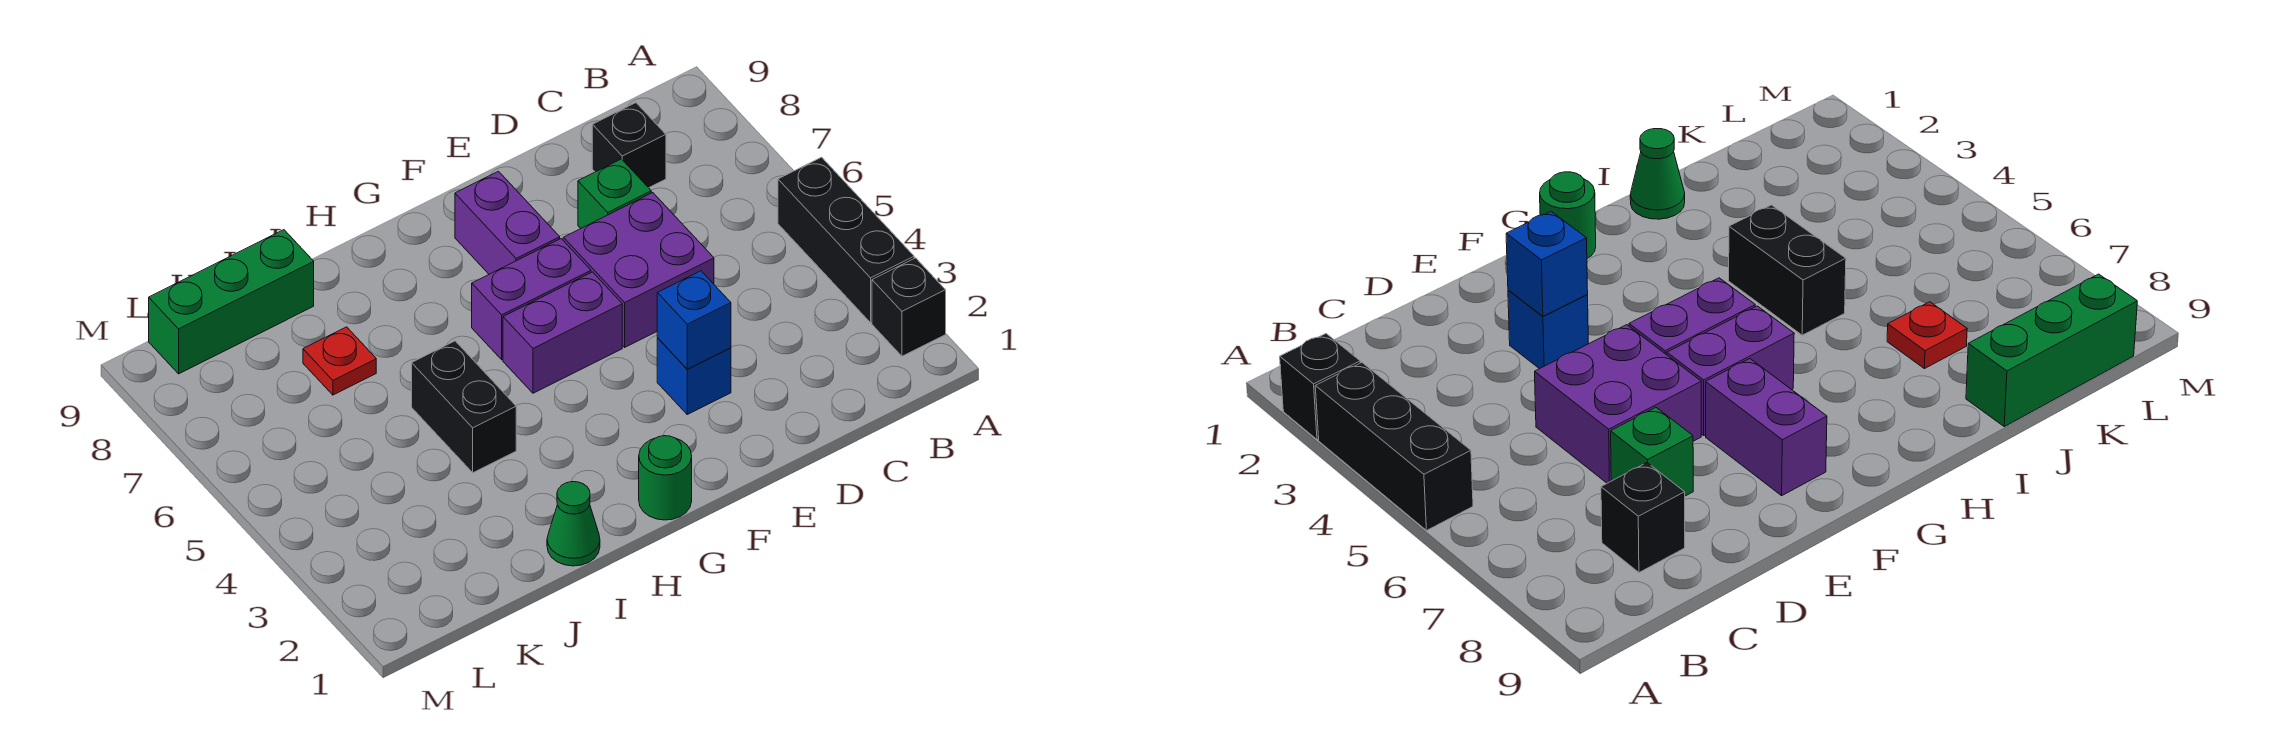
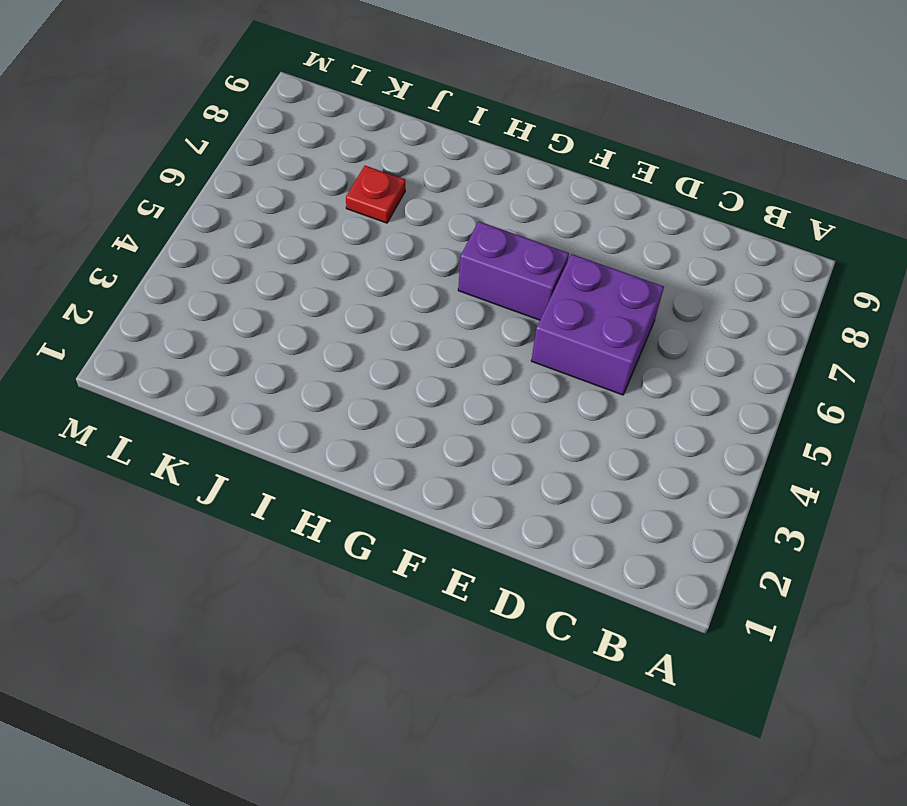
none -> black 1x1 brick [872,258,946,356]
none -> black 1x3 brick [778,157,914,323]
none -> black 1x1 brick [592,103,666,188]

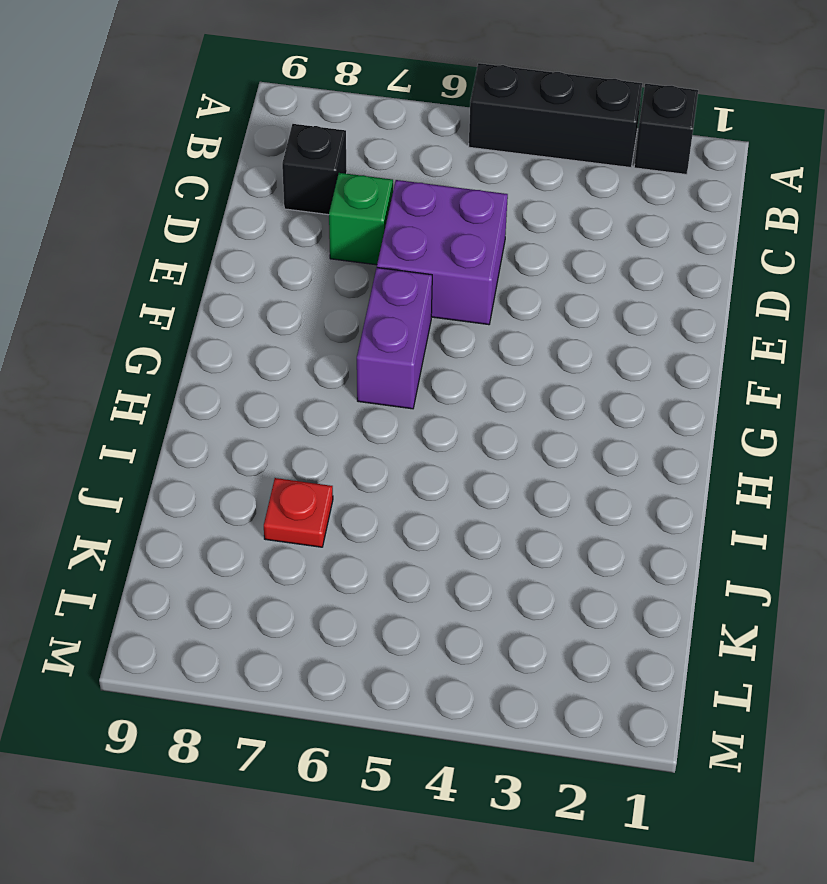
none -> blue 1x1 brick [657,338,731,414]
none -> purple 1x2 brick [503,272,622,393]
none -> purple 1x2 brick [455,171,560,274]

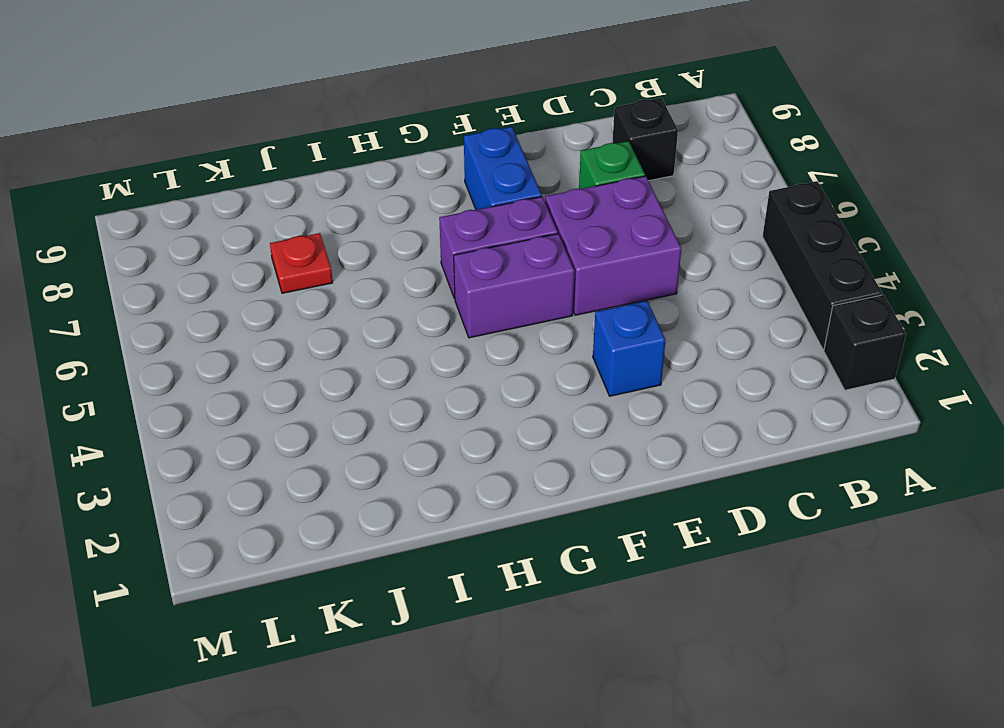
blue 1x2 brick [464,127,542,210] -> purple 1x2 brick [455,171,560,274]
none -> green 1x1 round brick [639,436,692,520]
none -> green 1x1 cone [547,482,600,566]
none -> black 1x2 brick [412,341,516,473]

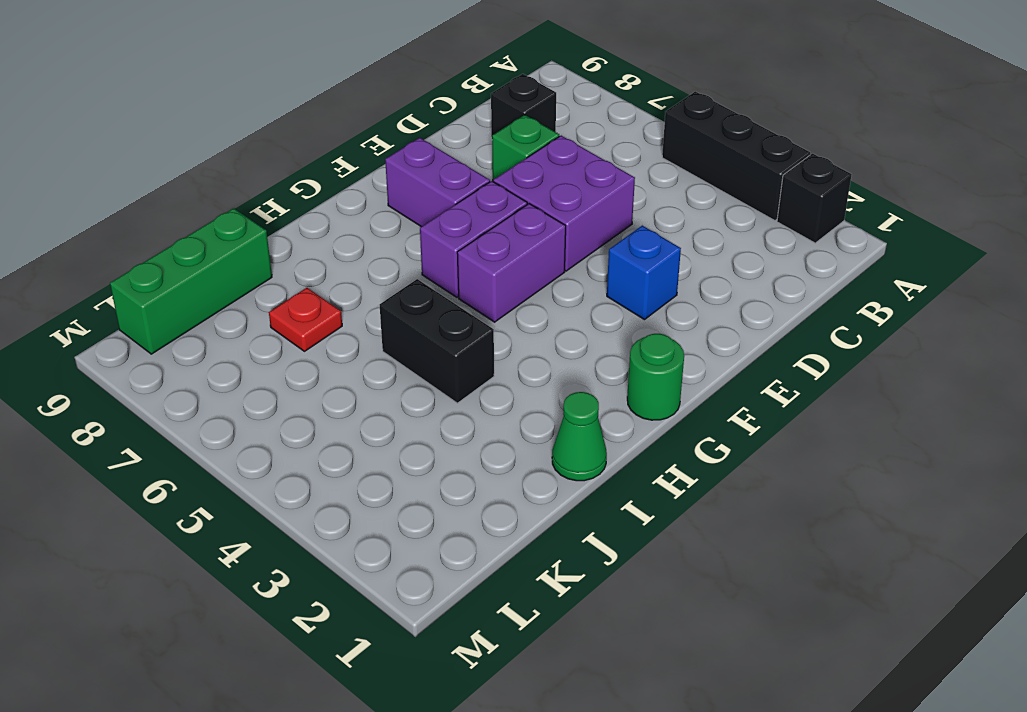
none -> blue 1x1 brick [657,271,731,369]

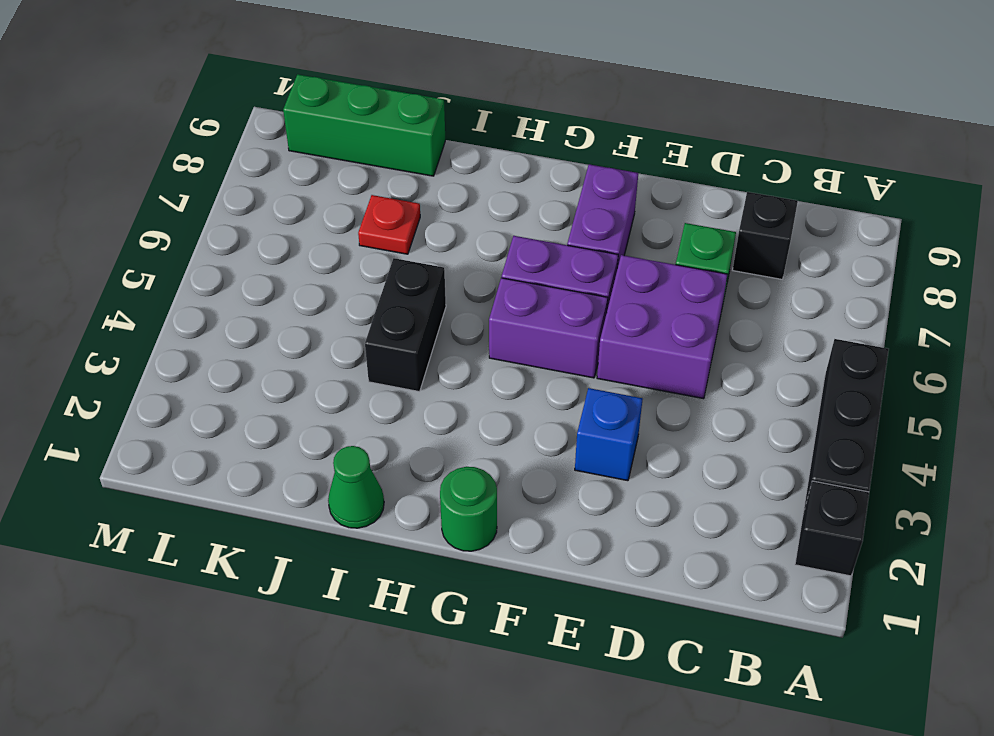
none -> blue 1x1 brick [657,271,731,369]

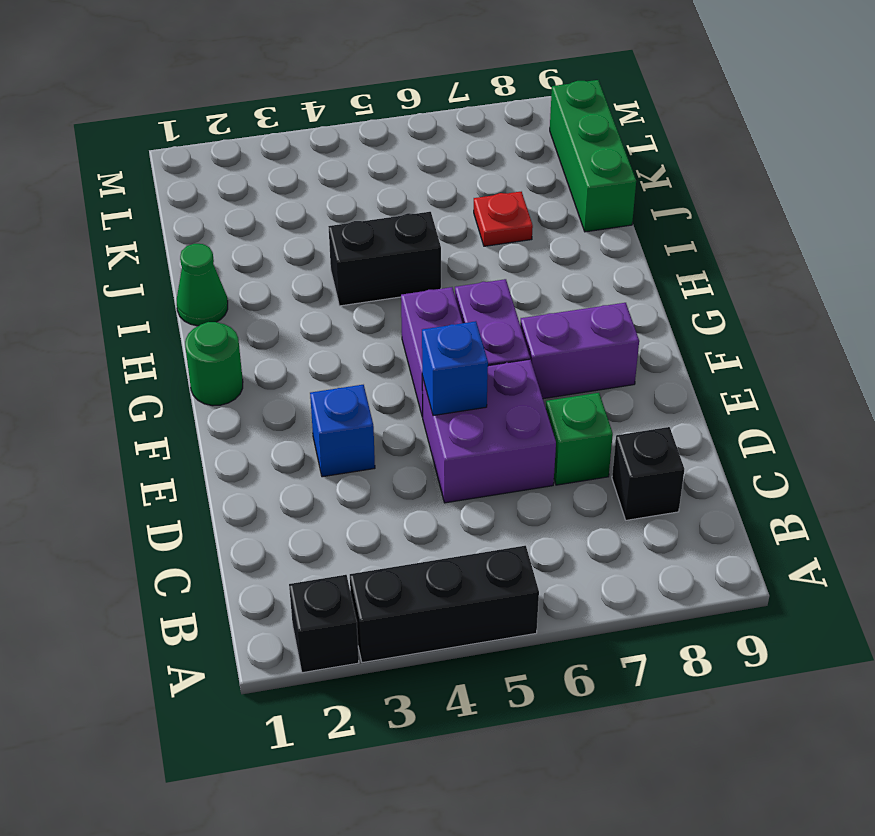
blue 1x1 brick [422,321,488,416] -> blue 1x1 brick moved to [657,271,731,369]

